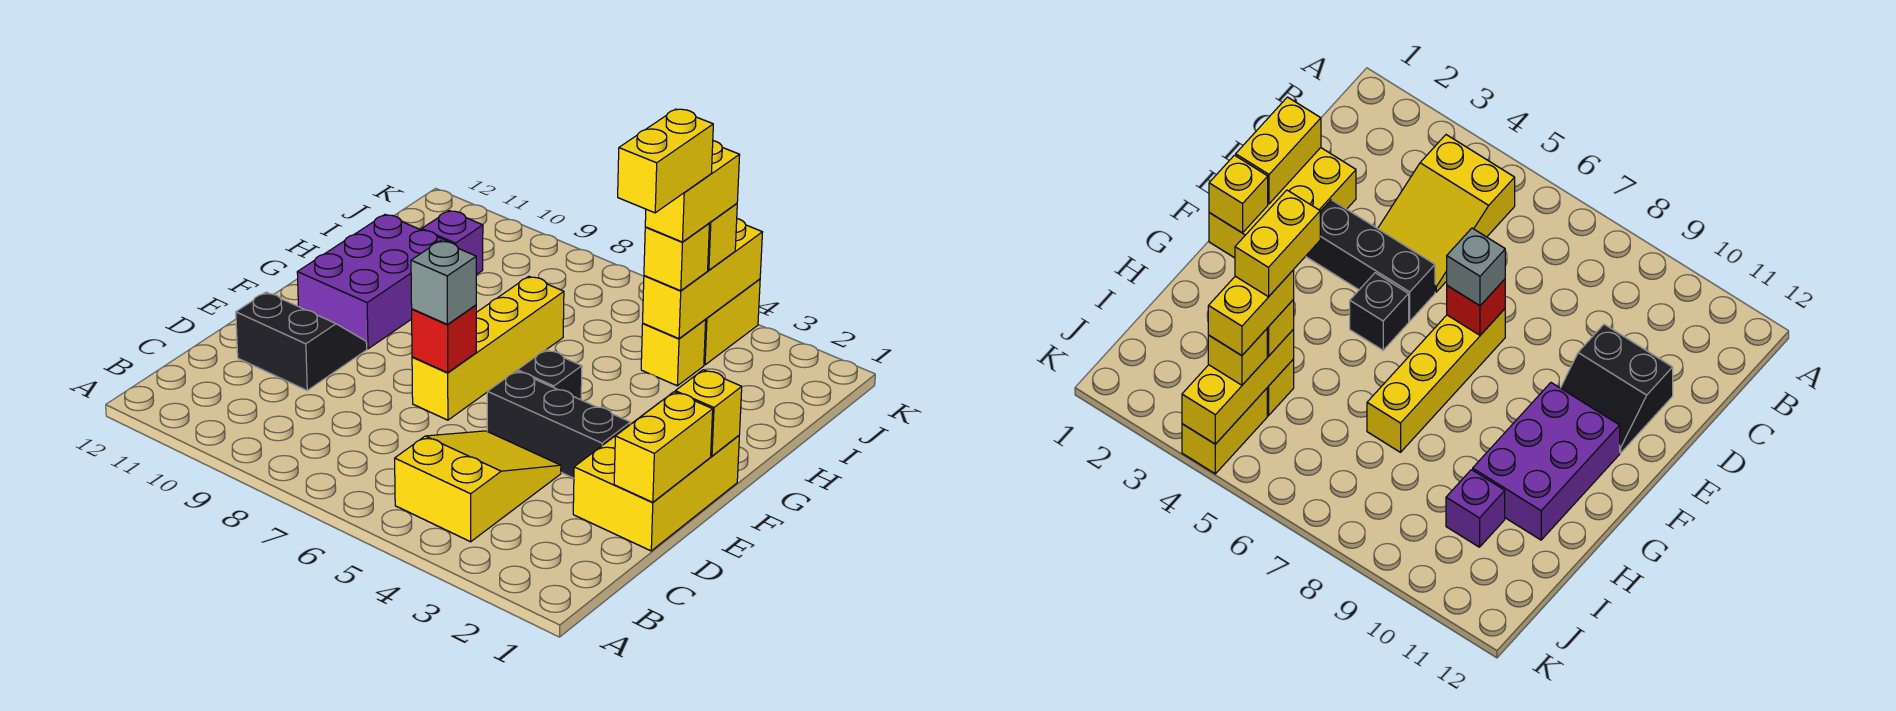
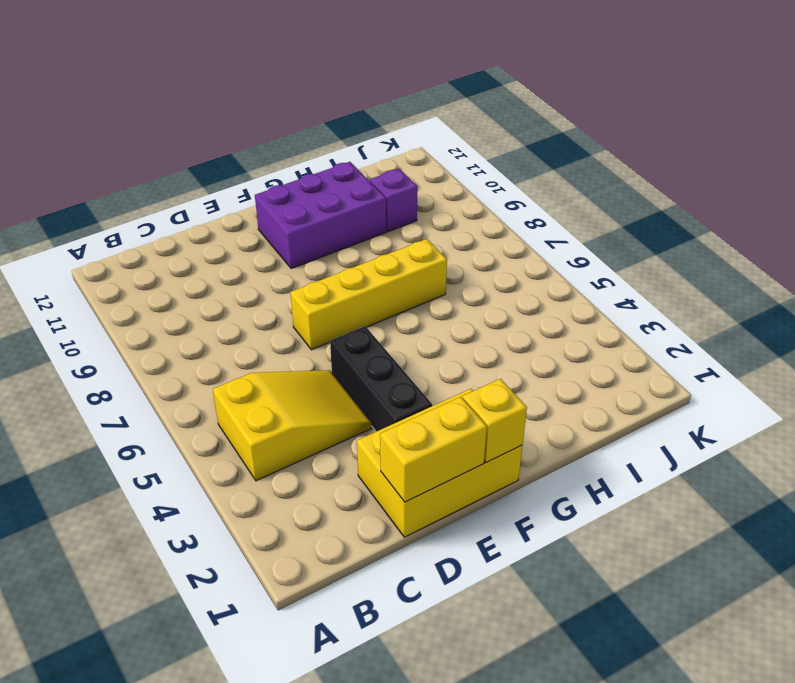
none -> black 2x2 slope [236,292,367,390]
none -> black 1x1 brick [517,350,582,400]
none -> yellow 1x1 brick [641,319,706,386]

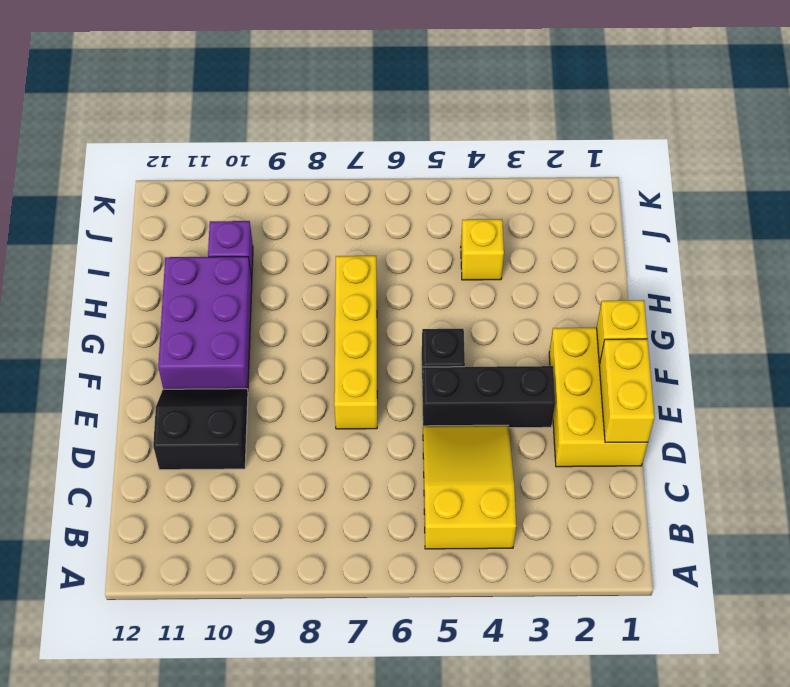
none -> yellow 1x2 brick [704,279,760,365]
none -> red 1x1 brick [412,305,476,373]
none -> yellow 1x3 brick [643,219,763,339]

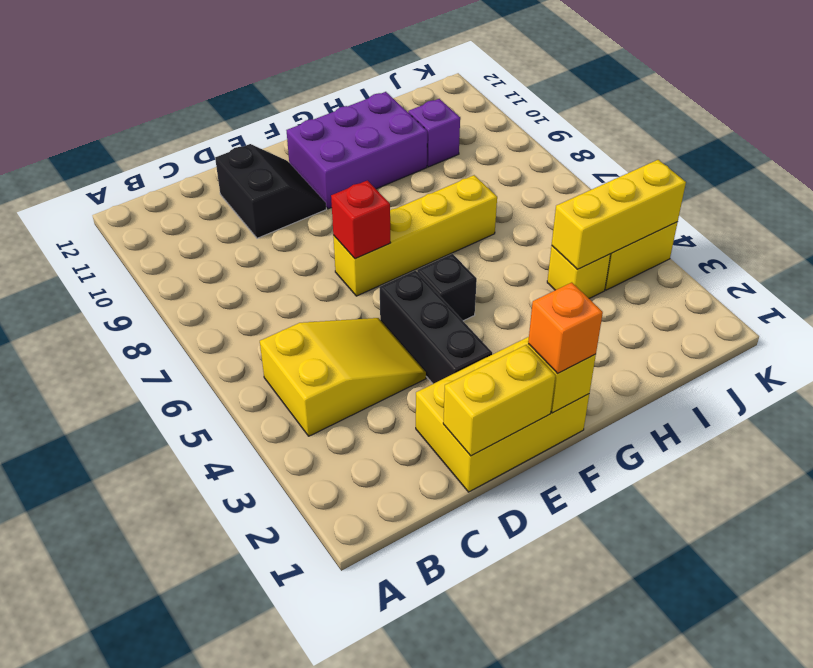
orange 1x1 brick [528,283,603,374] -> none
none -> grey 1x1 brick [411,241,476,324]
none -> yellow 1x1 brick [644,224,709,291]
none -> yellow 1x1 brick [708,204,737,270]

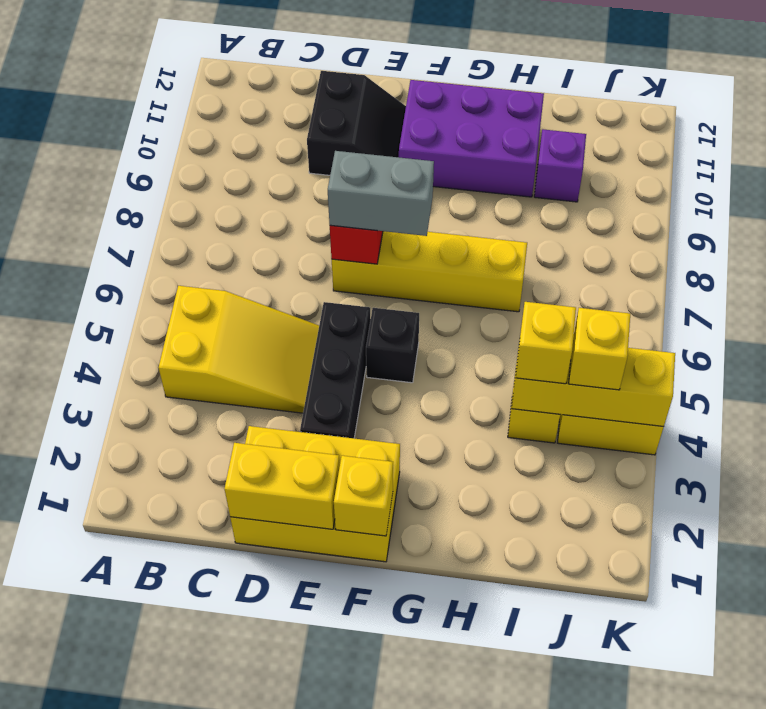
grey 1x2 brick [328,151,434,236] -> grey 1x1 brick [411,241,476,324]
none -> yellow 1x2 brick [645,141,740,242]
none -> yellow 1x2 brick [618,109,713,213]

